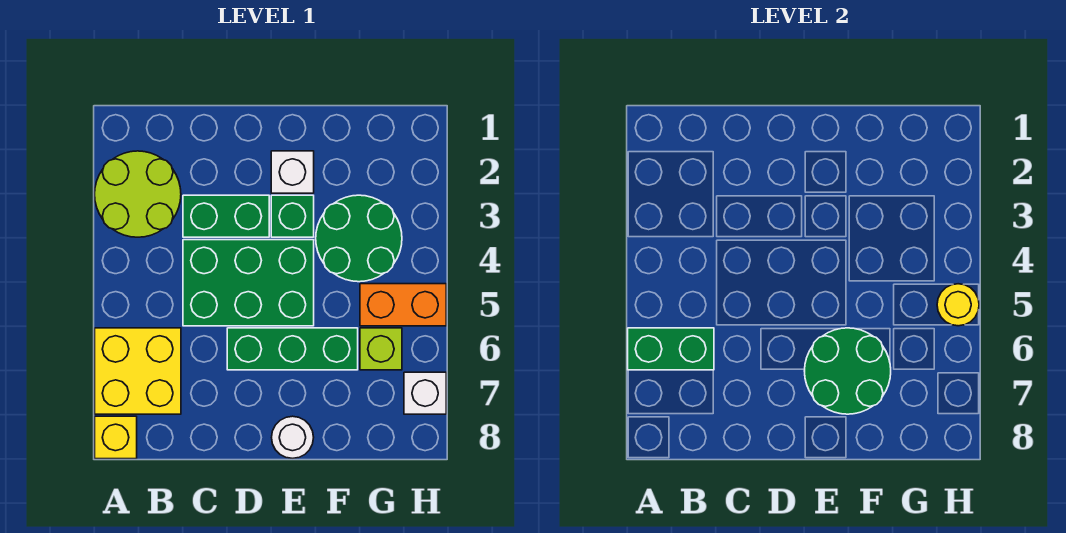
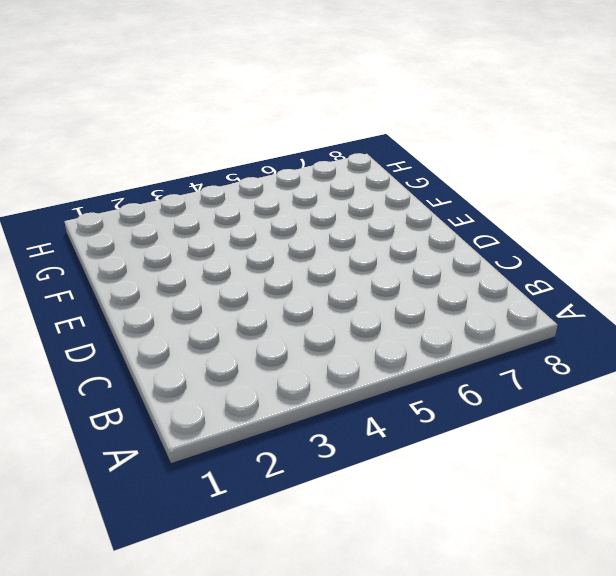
none -> lime 2x2 round brick [95,151,181,237]
none -> yellow 2x2 brick [95,328,181,414]
none -> yellow 1x1 brick [95,416,137,459]

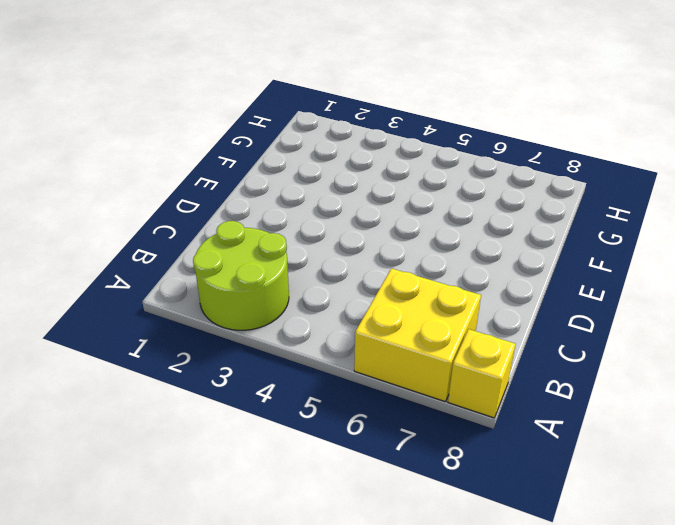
none -> green 1x2 brick [183,195,269,237]
none -> green 2x3 brick [183,240,314,326]
none -> green 1x3 brick [227,328,358,370]

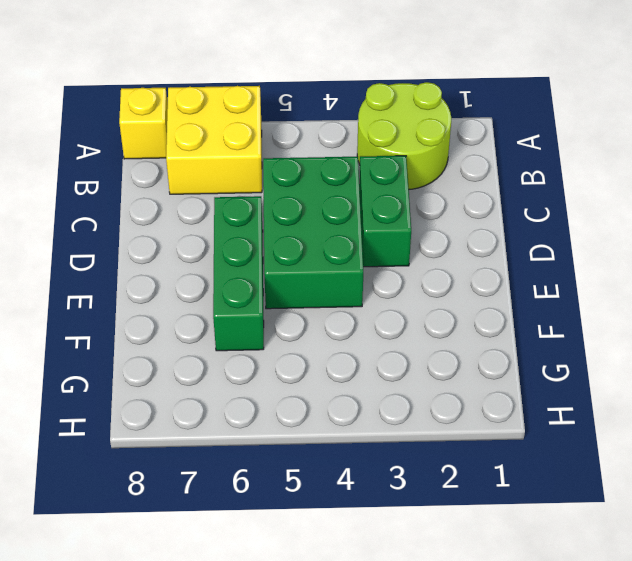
none -> white 1x1 brick [271,151,314,193]
none -> green 1x1 brick [271,195,314,237]
none -> white 1x1 round brick [272,416,314,458]

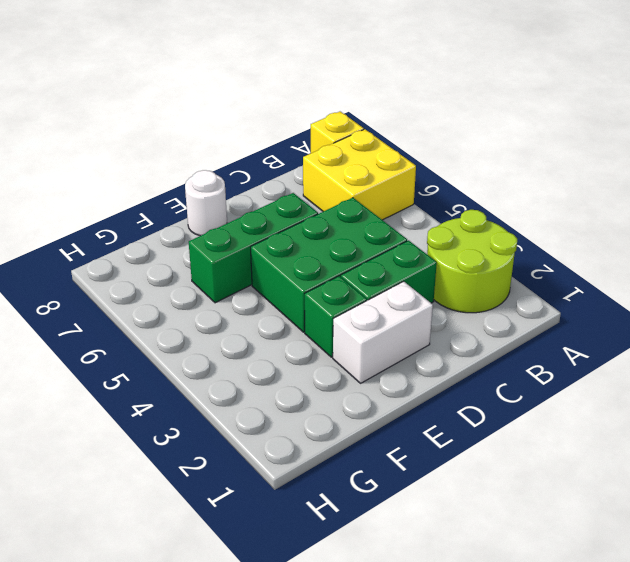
white 1x2 brick [333,281,433,383] -> white 1x1 brick [271,151,314,193]
none -> green 2x2 round brick [316,195,402,282]
none -> orange 1x2 brick [360,284,446,326]
none -> lime 1x1 brick [360,328,402,370]

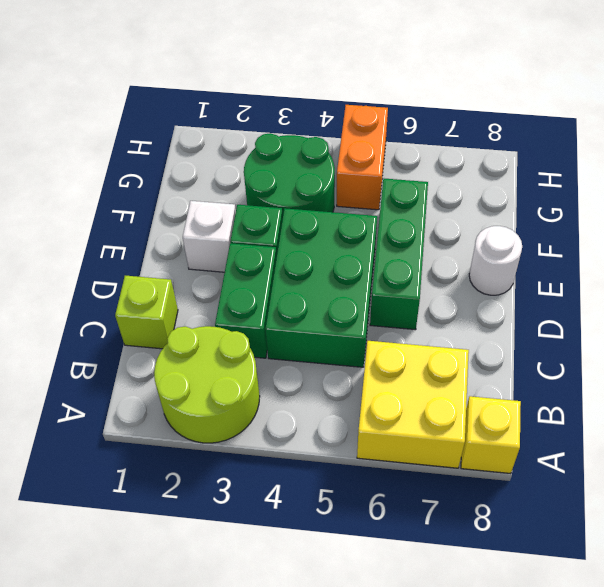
lime 1x1 brick [115,276,178,349] -> lime 1x1 brick moved to [360,328,402,370]
none -> white 1x1 brick [404,372,446,414]
none -> green 1x2 brick [628,328,714,370]
none -> green 2x2 round brick [805,328,891,414]

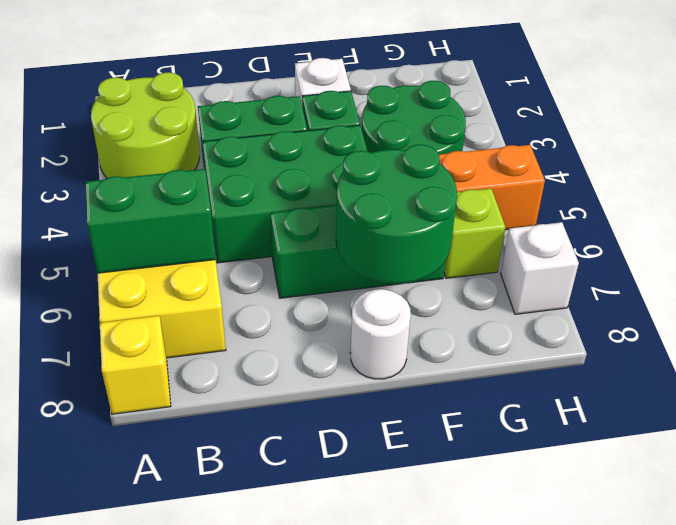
none -> yellow 1x1 round brick [937,284,979,326]

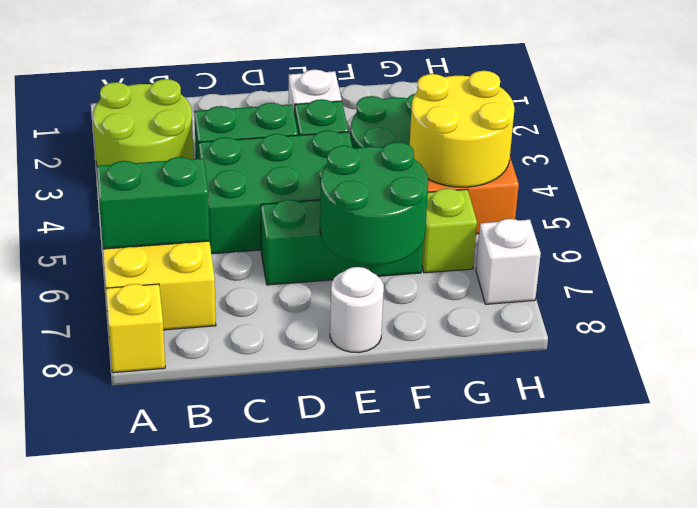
yellow 2x2 round brick [410,71,514,187] -> yellow 1x1 round brick [937,284,979,326]

